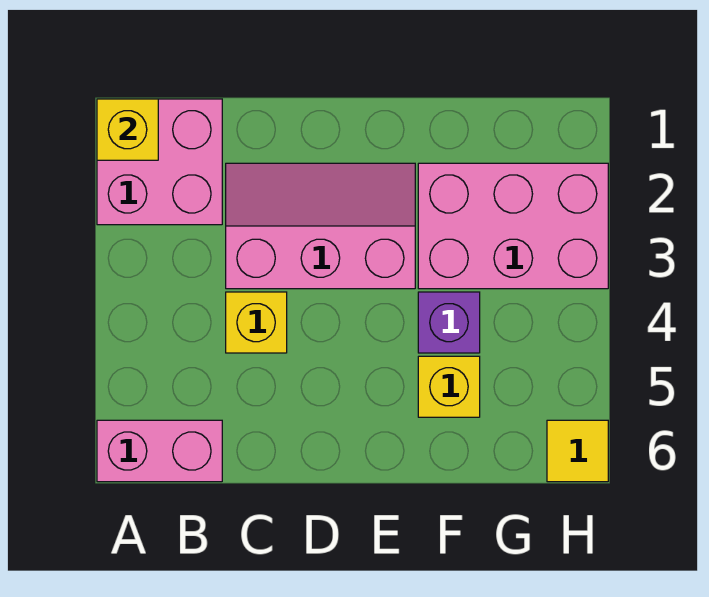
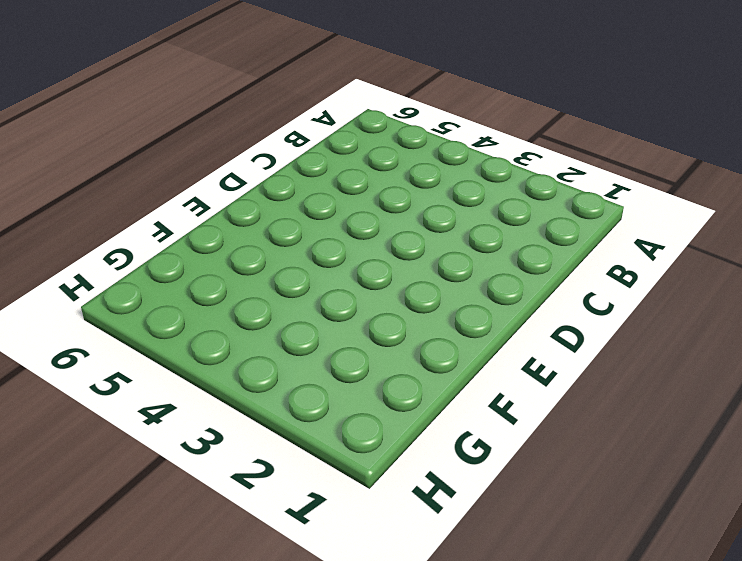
none -> pink 2x2 brick [97,99,222,225]
none -> pink 1x2 brick [97,420,222,482]

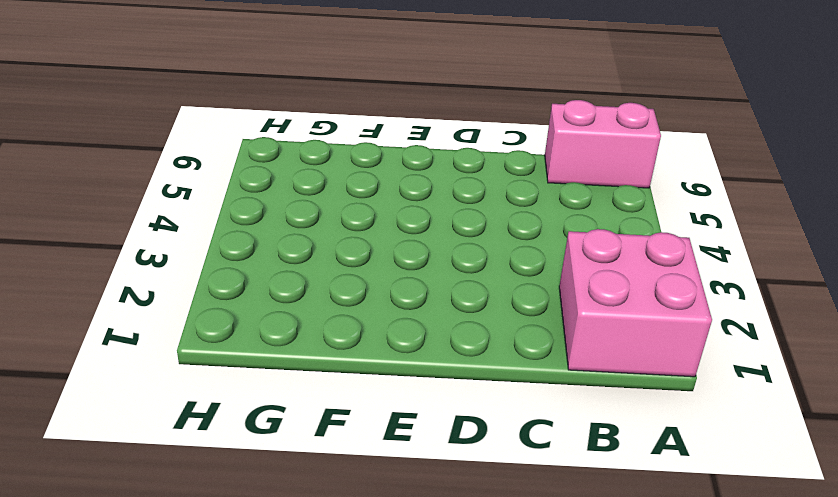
none -> pink 2x3 slope [226,163,415,289]
none -> yellow 1x1 brick [226,292,287,353]

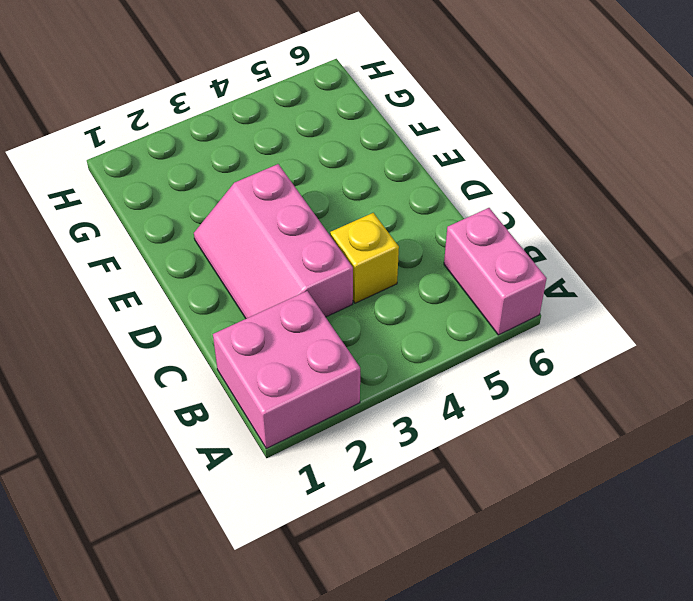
none -> pink 2x3 brick [418,163,608,289]
none -> purple 1x1 brick [418,292,480,353]

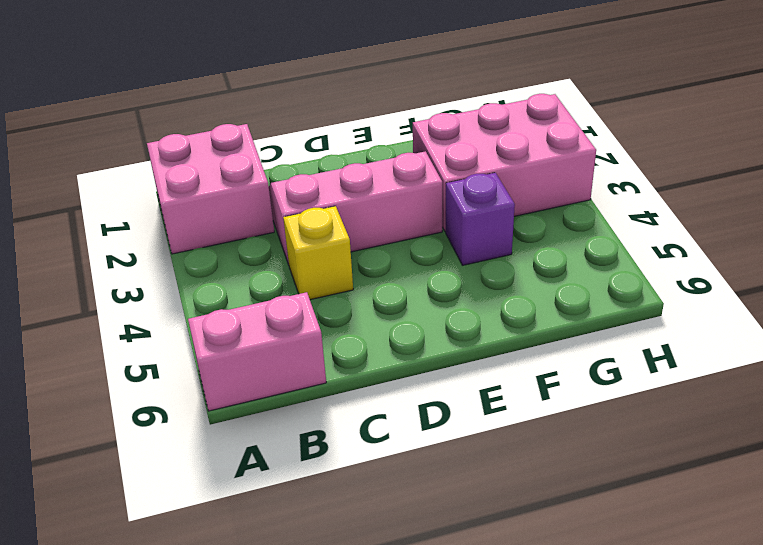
none -> yellow 1x1 brick [418,356,480,417]
none -> yellow 1x1 tile [547,420,608,482]

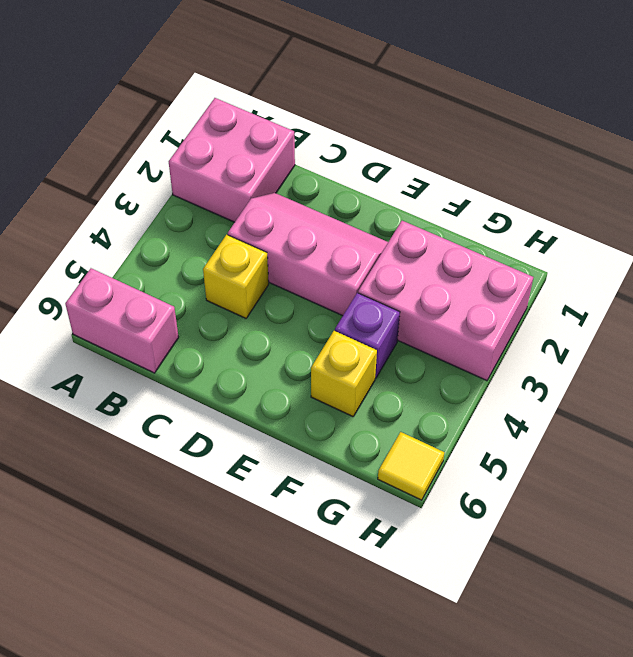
none -> yellow 1x1 brick [97,99,158,160]

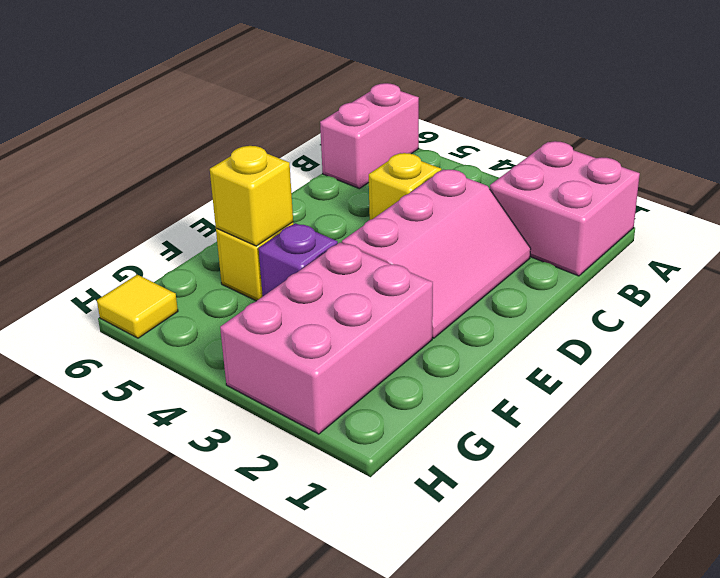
yellow 1x1 brick [210,146,293,246] -> yellow 1x1 brick moved to [97,99,158,160]

